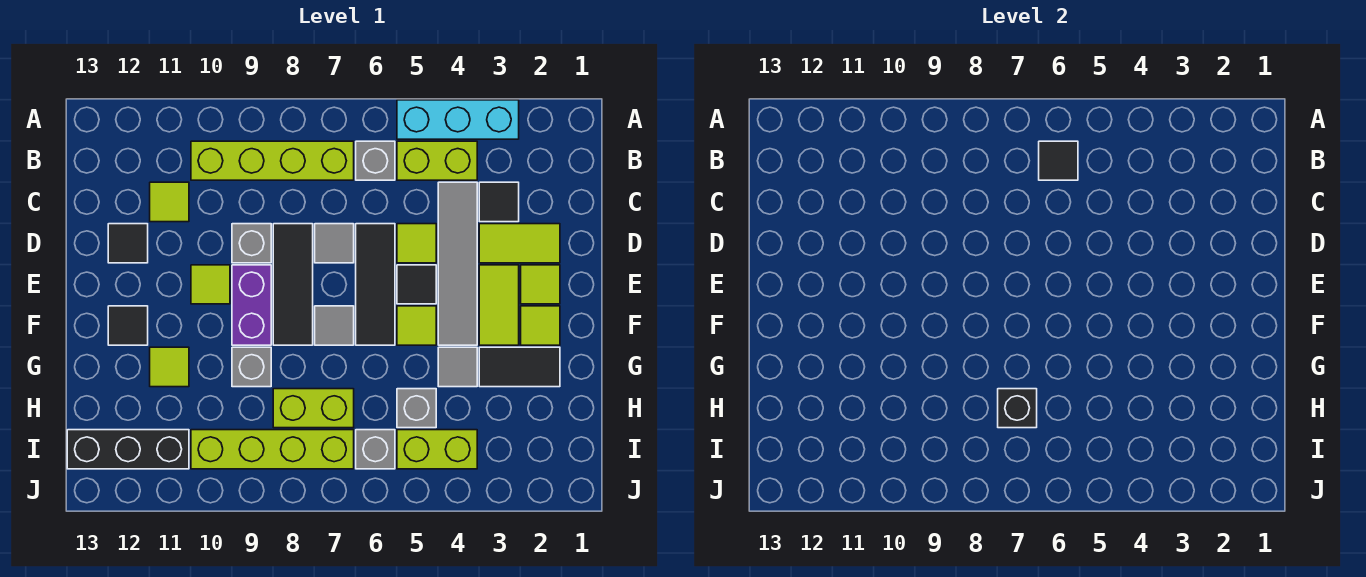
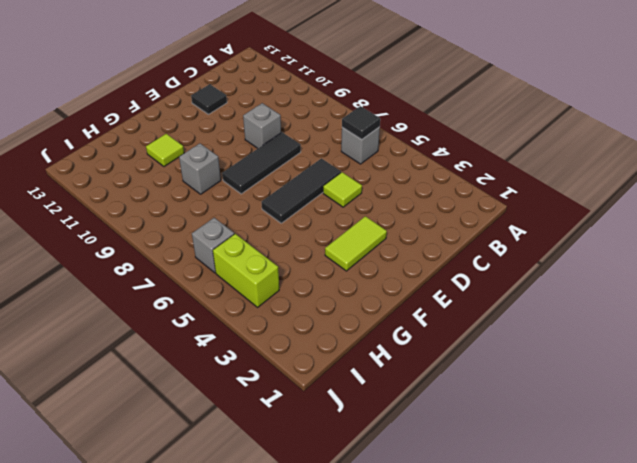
none -> cyan 1x3 brick [397,100,519,139]
none -> lime 1x2 brick [397,141,477,180]
none -> lime 1x4 brick [191,141,354,180]
none -> black 1x1 tile [479,182,519,222]

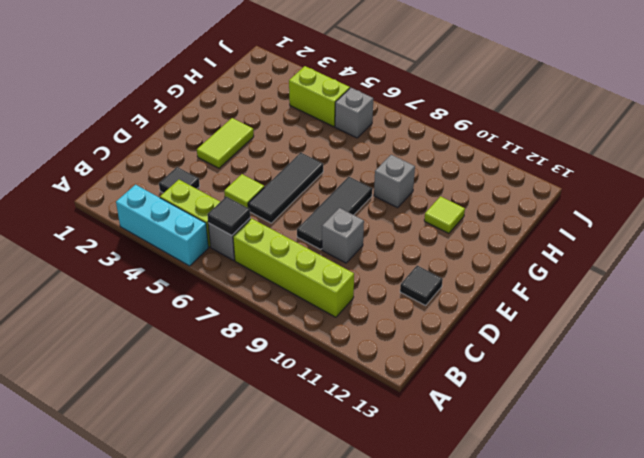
none -> grey 1x4 tile [438,182,477,345]
none -> lime 1x1 tile [150,182,189,222]
none -> lime 1x2 tile [479,224,560,263]
none -> grey 1x1 tile [315,224,354,263]

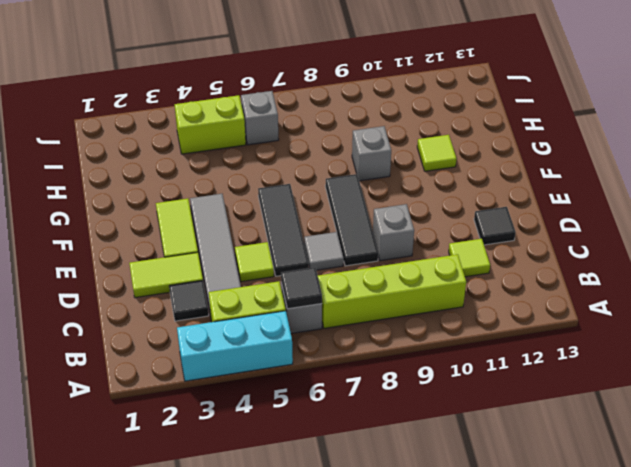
none -> lime 1x1 tile [521,265,560,304]
none -> black 1x1 tile [397,265,436,304]
none -> purple 1x2 brick [232,265,271,345]
none -> lime 1x1 tile [191,265,230,304]

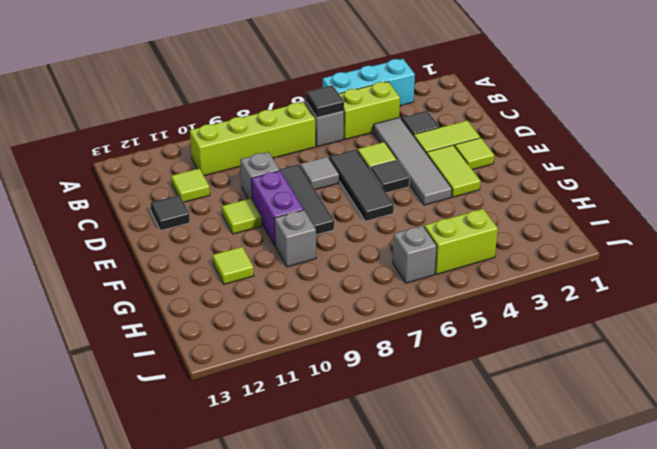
none -> lime 1x1 tile [521,306,560,345]
none -> lime 1x1 tile [397,306,436,345]
none -> grey 1x1 tile [315,306,354,345]
none -> black 1x1 tile [108,306,148,345]

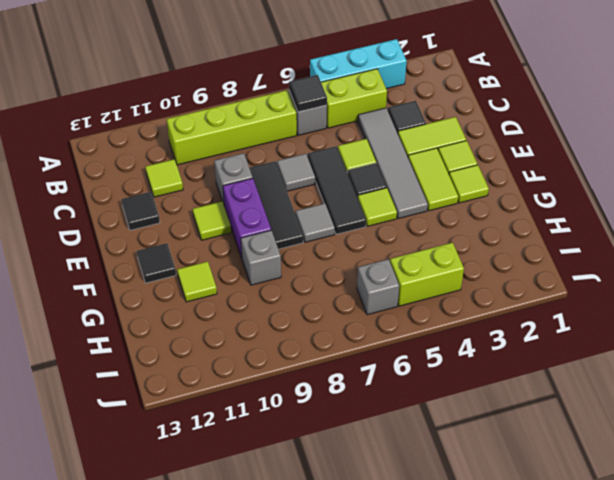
none -> black 1x2 tile [479,347,560,387]
none -> grey 1x1 tile [438,347,477,387]
none -> grey 1x1 brick [397,389,436,428]
none -> lime 1x2 brick [273,389,354,428]

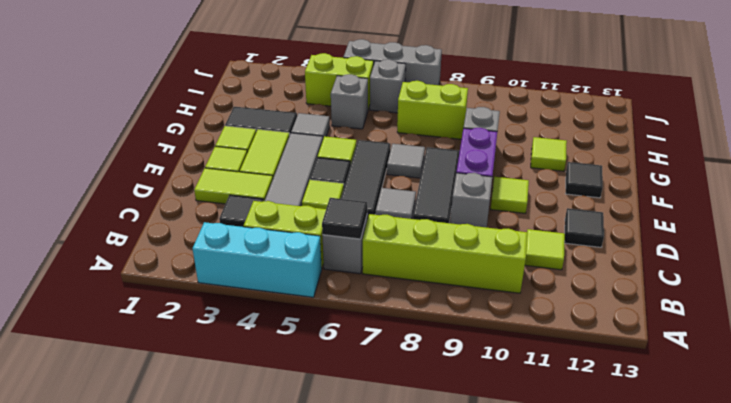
grey 1x3 brick [343,39,442,85] -> none
none -> lime 1x4 brick [191,430,354,469]
none -> black 1x3 brick [67,430,189,469]
none -> black 1x1 brick [998,389,1037,428]

